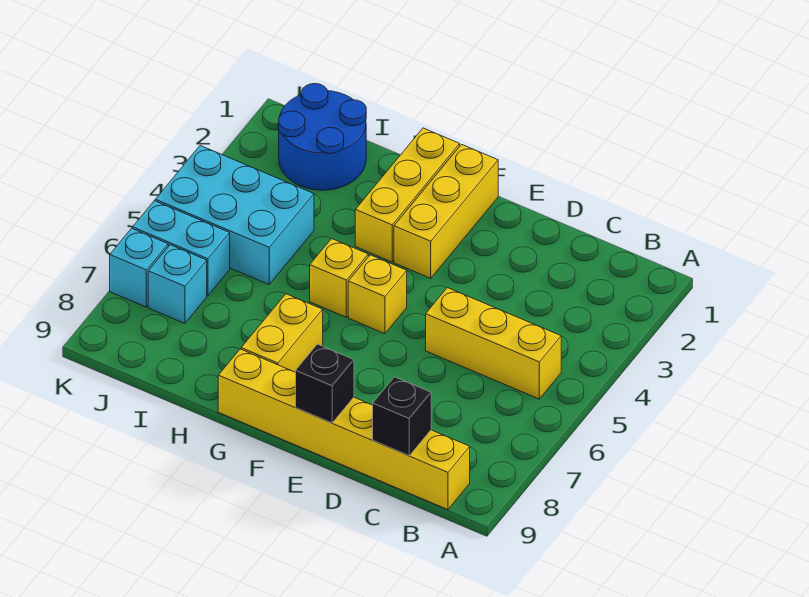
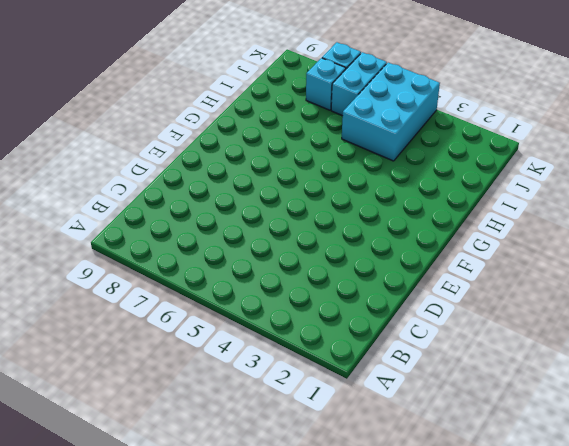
none -> yellow 1x3 brick [426,288,561,399]
none -> yellow 1x6 brick [218,349,470,510]
none -> yellow 1x3 brick [394,144,498,278]

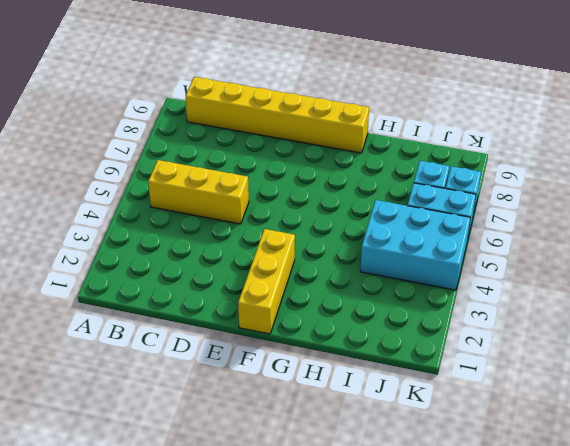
none -> yellow 1x1 brick [348,255,407,334]
none -> yellow 1x3 brick [355,128,460,262]
none -> yellow 1x1 brick [310,239,368,317]

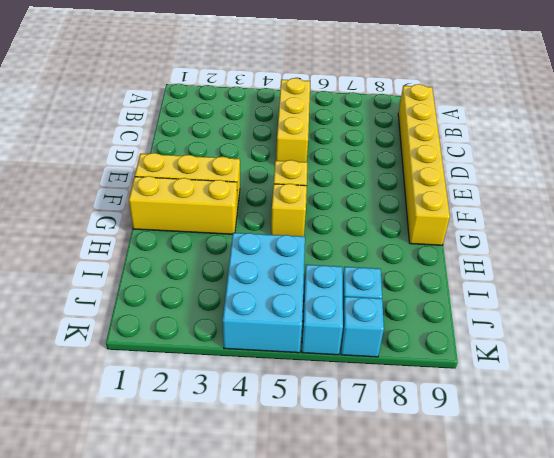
none -> yellow 1x2 brick [241,294,323,372]
none -> blue 2x2 round brick [278,84,366,190]
none -> black 1x1 brick [373,377,431,455]

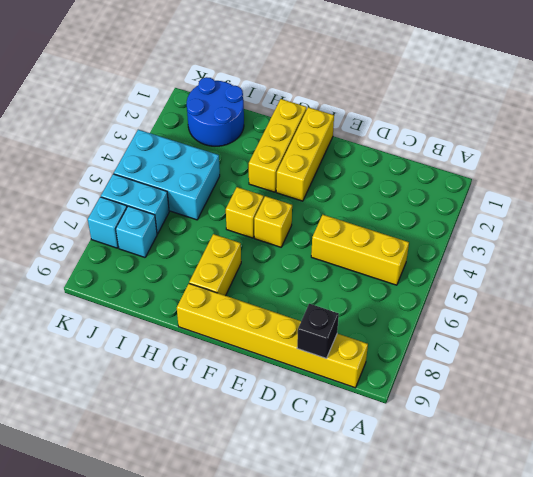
none -> black 1x1 brick [295,344,354,423]

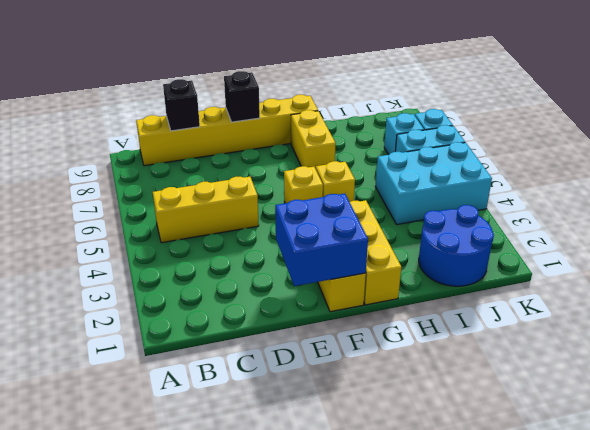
blue 2x2 brick [275,194,368,286] -> none

